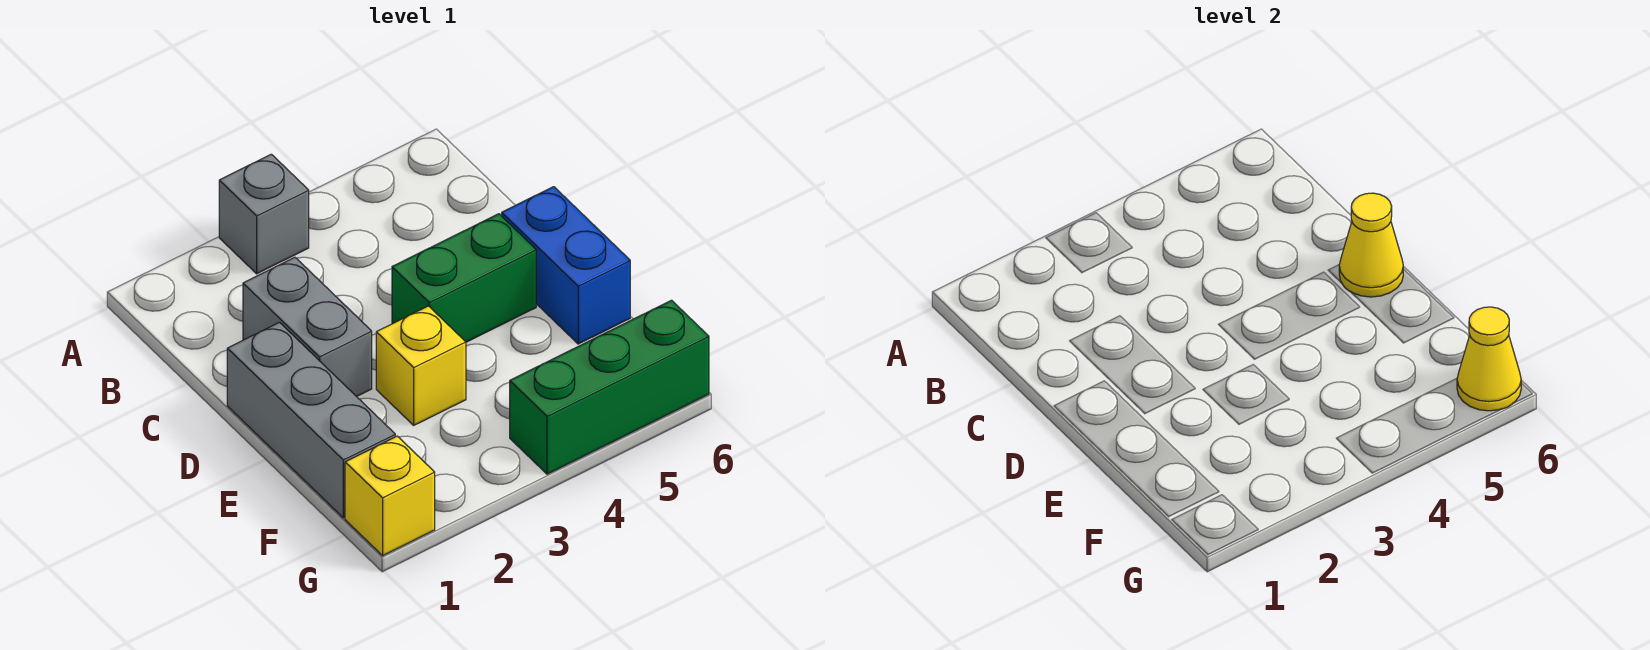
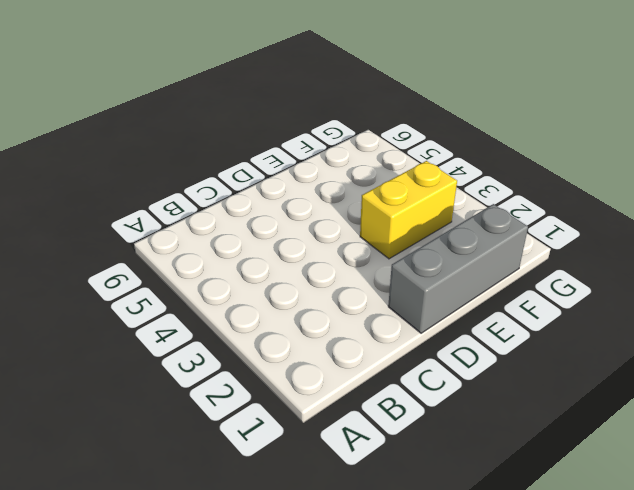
yellow 1x2 brick [360,161,457,259] -> yellow 1x1 brick [376,306,466,425]
none -> grey 1x1 brick [219,154,309,274]
none -> grey 1x2 brick [243,257,372,397]

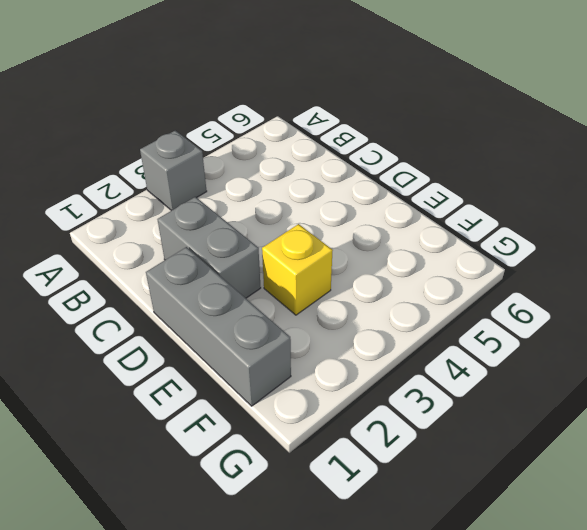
none -> green 1x2 brick [392,214,536,342]
none -> blue 1x2 brick [502,187,630,344]

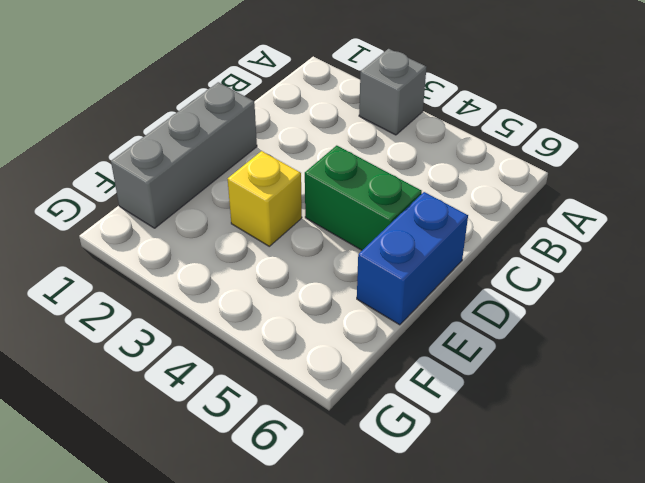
none -> grey 1x2 brick [243,257,372,397]
none -> yellow 1x1 brick [345,436,435,556]

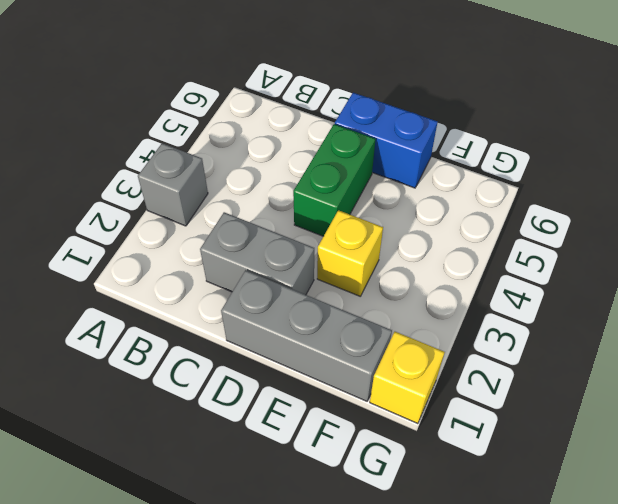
none -> green 1x3 brick [510,300,709,474]
none -> yellow 1x1 cone [1339,193,1403,297]

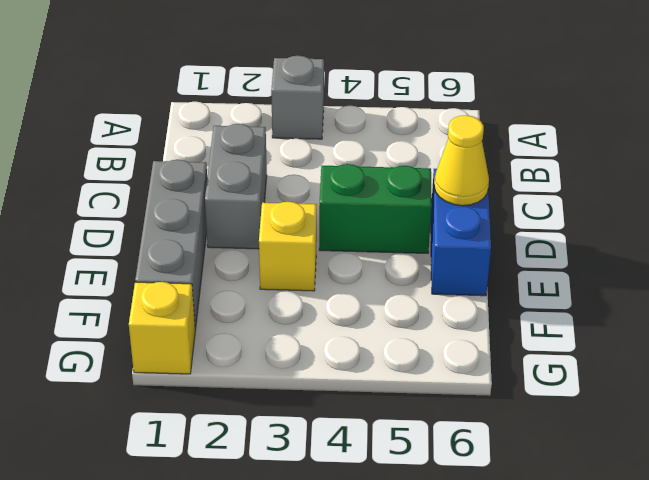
none -> green 1x3 brick [510,300,709,474]
none -> yellow 1x1 cone [1457,307,1521,411]

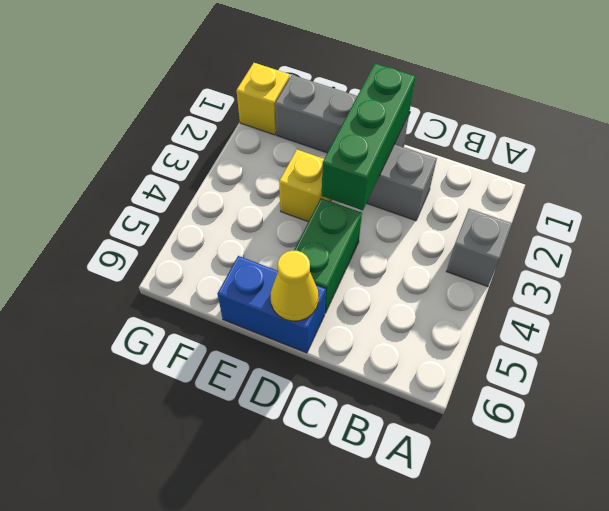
green 1x3 brick [322,63,416,210] -> green 1x3 brick moved to [510,300,709,474]
none -> yellow 1x1 cone [1457,307,1521,411]

